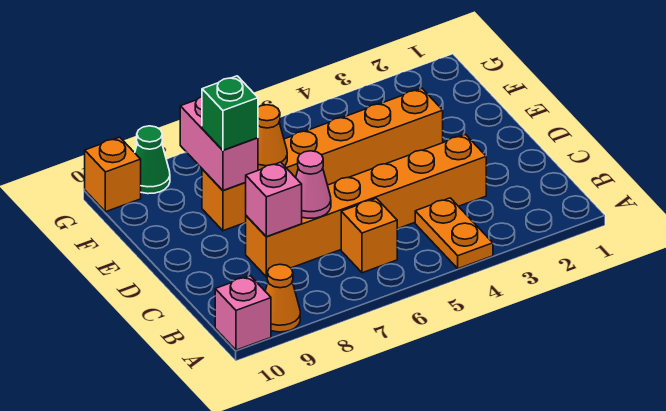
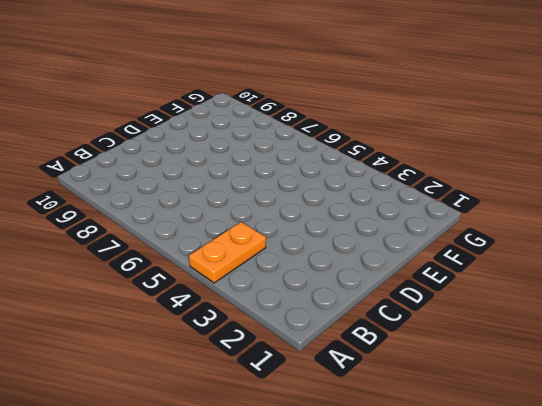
none -> orange 1x1 cone [265,264,300,332]
none -> pink 1x1 brick [215,276,271,350]
none -> orange 1x1 brick [341,198,397,273]

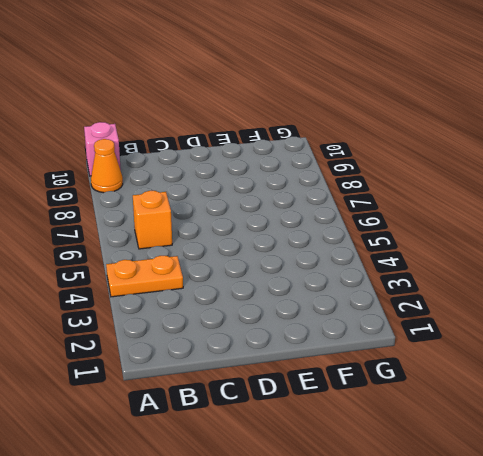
none -> orange 1x6 brick [246,135,486,277]
none -> orange 1x6 brick [202,88,443,231]
none -> green 1x1 cone [135,126,170,194]

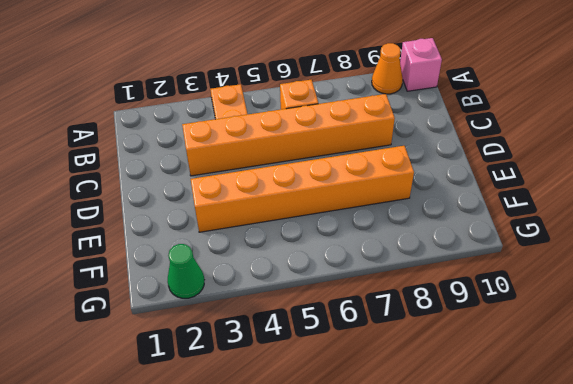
green 1x1 cone [168,244,204,298] -> green 1x1 cone moved to [135,126,170,194]
none -> orange 1x1 brick [85,137,141,212]
none -> pink 1x1 cone [296,151,331,218]
none -> pink 1x1 brick [246,162,302,237]

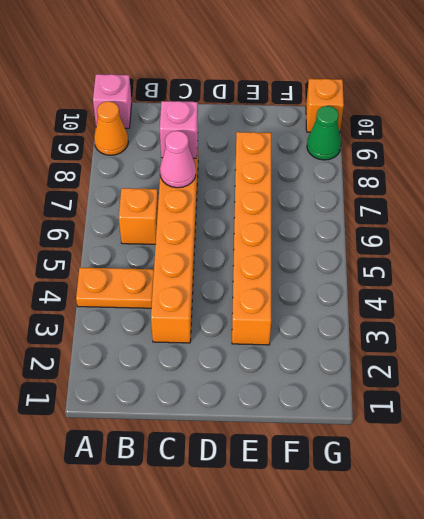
none -> orange 1x1 cone [258,105,287,170]
none -> pink 1x2 brick [180,97,258,190]
none -> green 1x1 brick [202,76,258,150]

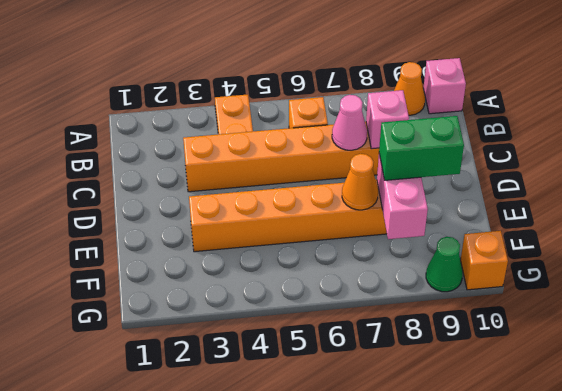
green 1x2 brick [379,116,464,180] -> green 1x1 brick [202,76,258,150]

